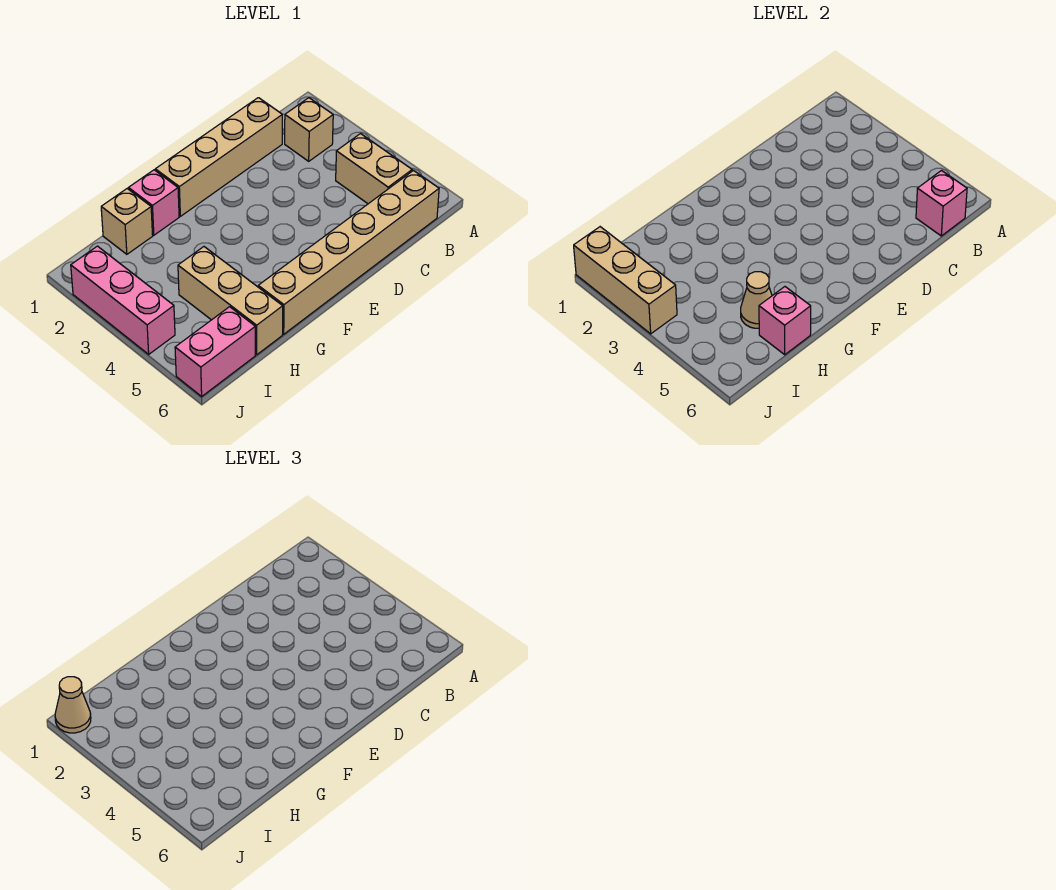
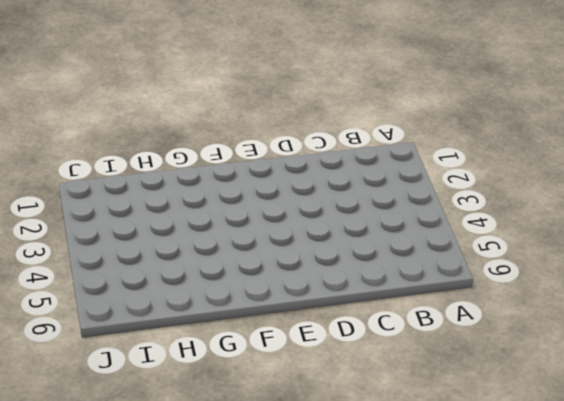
none -> tan 1x1 brick [285,98,333,161]
none -> tan 1x2 brick [336,134,412,204]
none -> tan 1x6 brick [258,171,439,334]

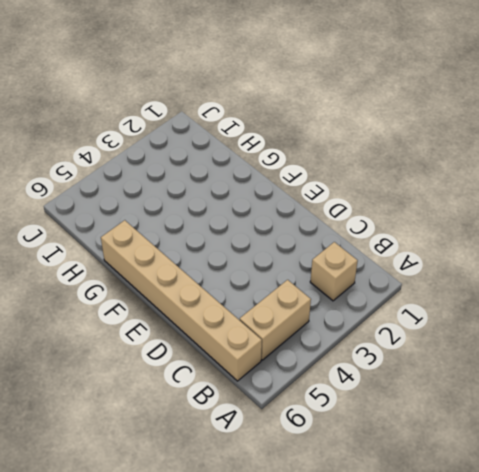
none -> tan 1x4 brick [155,98,282,216]
none -> pink 1x1 brick [129,170,179,235]
none -> tan 1x1 brick [101,189,153,254]

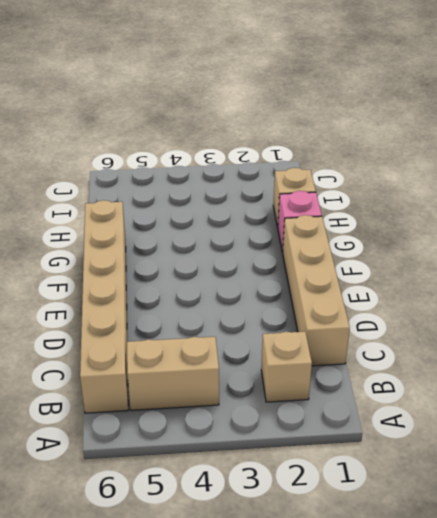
none -> tan 1x3 brick [178,247,283,355]
none -> pink 1x2 brick [175,307,255,396]
none -> pink 1x3 brick [71,246,175,354]

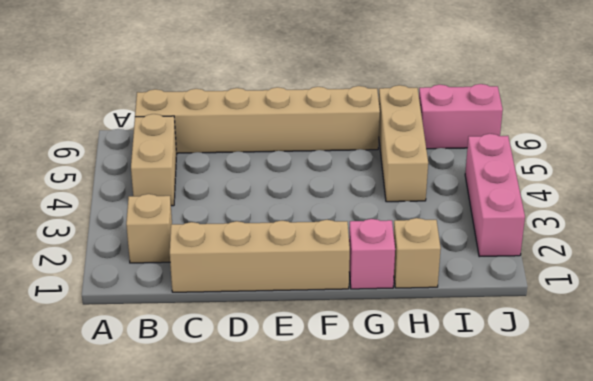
none -> pink 1x1 brick [916,171,967,236]
none -> tan 1x1 cone [741,272,772,328]
none -> pink 1x1 brick [759,287,811,355]

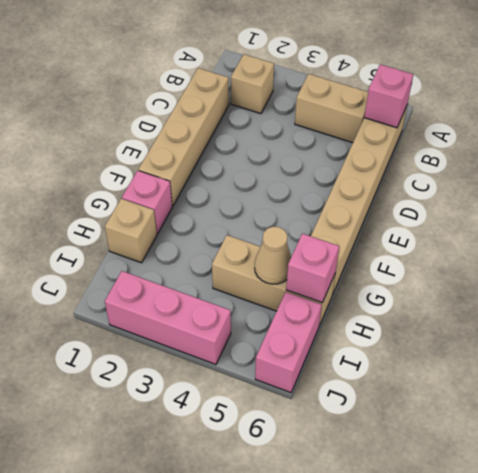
none -> tan 1x3 brick [574,227,677,334]
none -> tan 1x1 cone [55,677,91,733]

